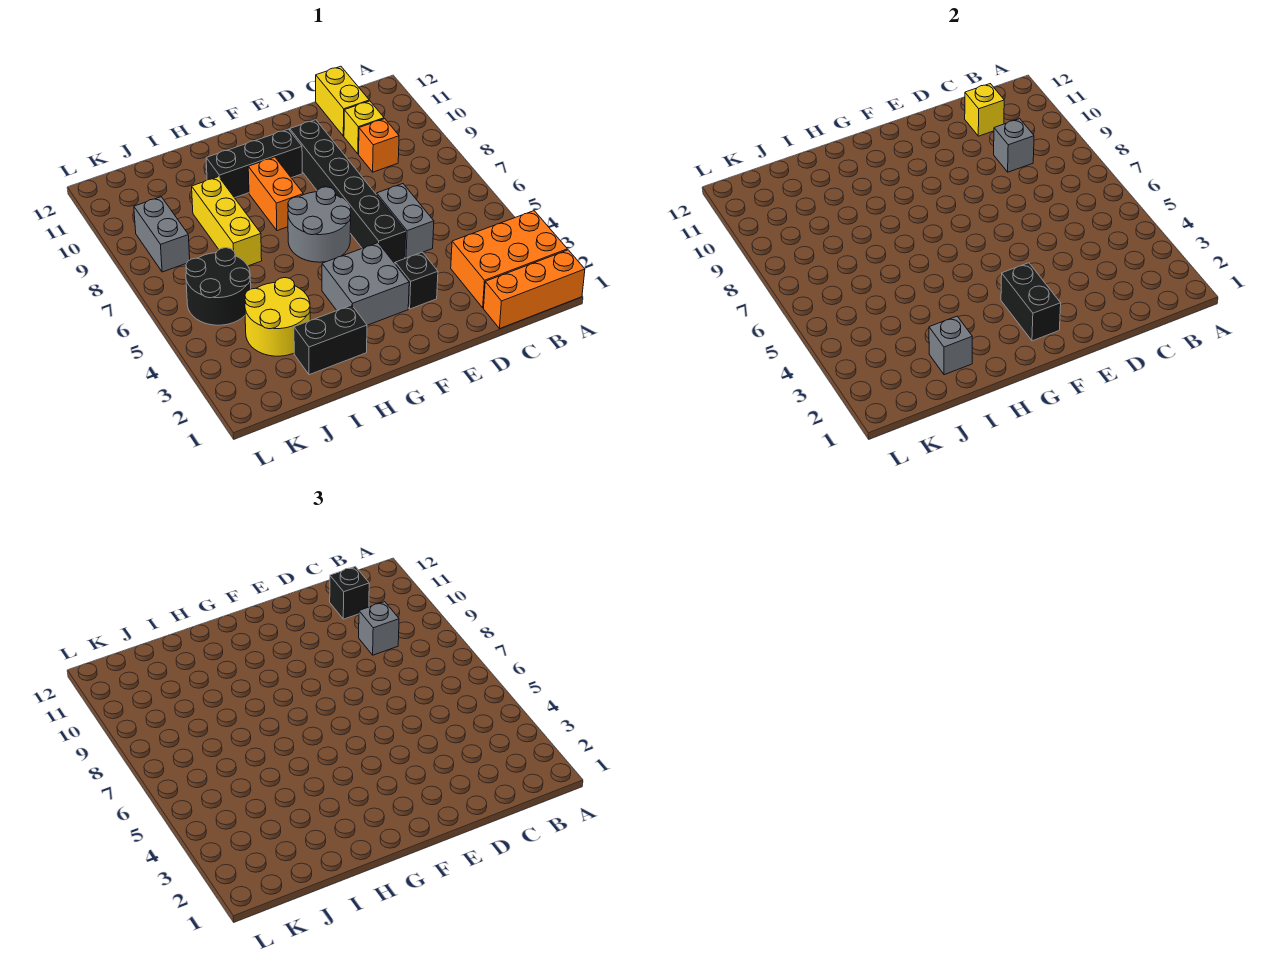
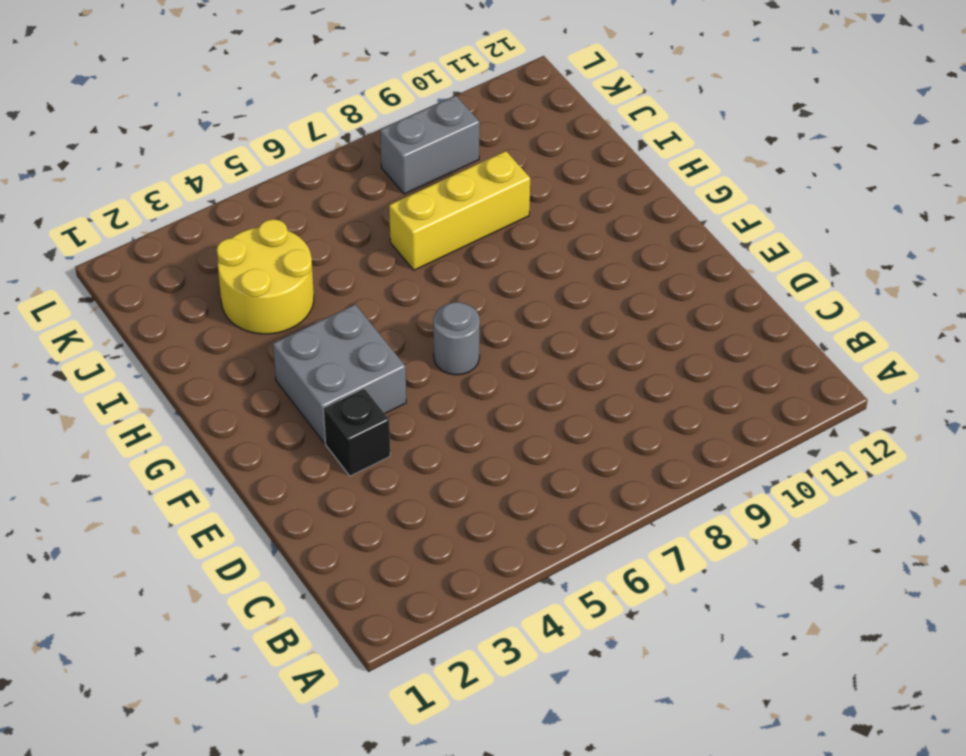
grey 1x1 round brick [433,302,480,375] -> grey 2x2 round brick [288,187,351,262]
none -> orange 1x3 brick [484,250,585,328]
none -> orange 2x3 brick [451,211,567,308]
none -> orange 1x1 brick [359,119,399,172]

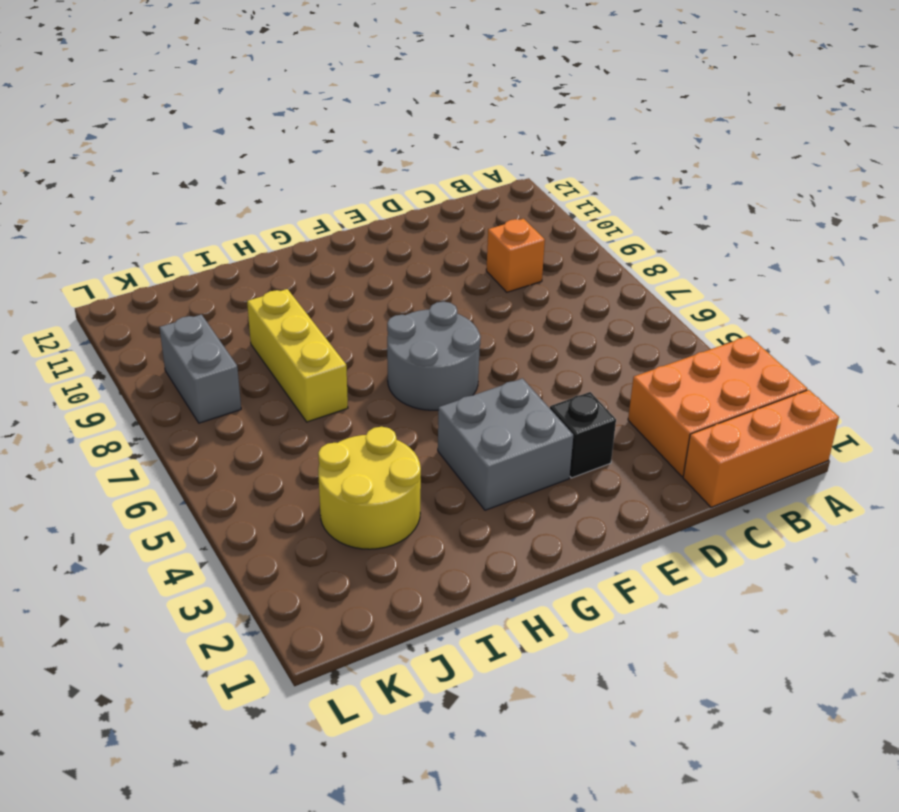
none -> yellow 1x1 brick [344,101,384,154]
none -> yellow 1x2 brick [316,66,369,136]
none -> grey 1x2 brick [377,184,434,258]

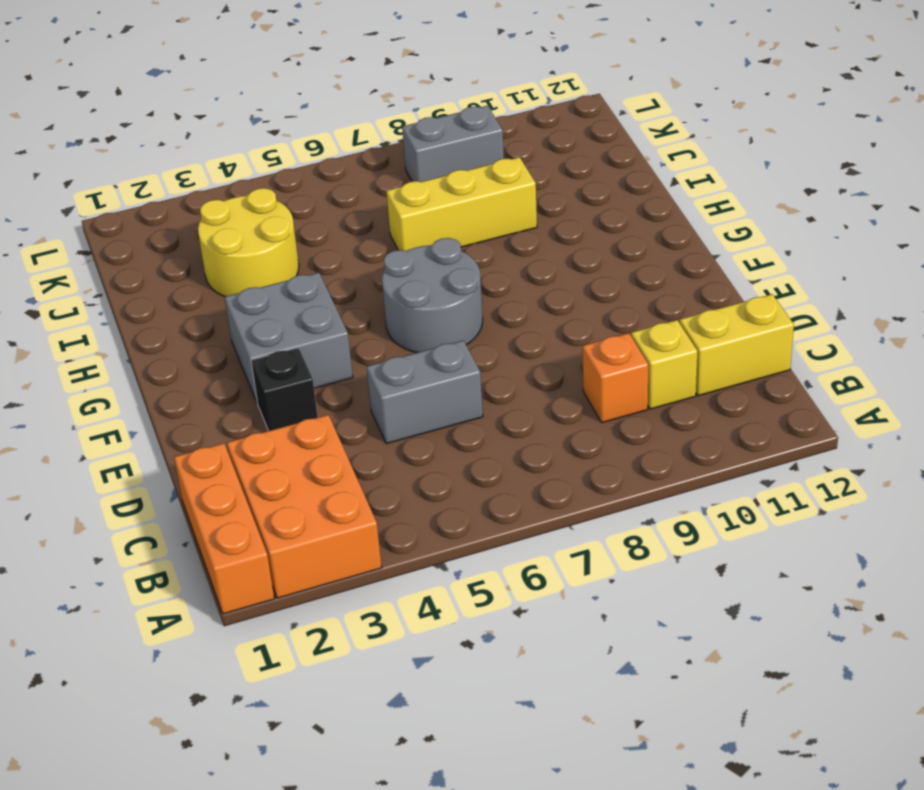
none -> black 1x6 brick [290,120,406,263]
none -> black 1x3 brick [206,129,302,198]
none -> orange 1x2 brick [248,157,303,231]

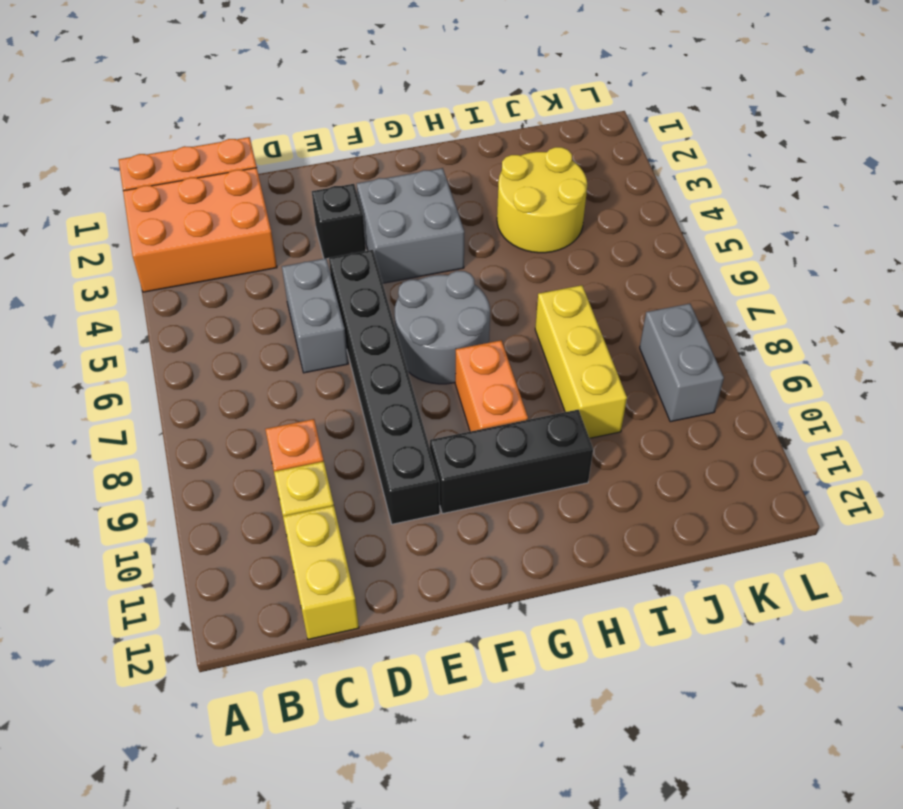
none -> black 1x2 brick [294,305,367,375]
none -> black 2x2 round brick [186,248,251,325]
none -> grey 1x1 brick [994,119,1034,172]

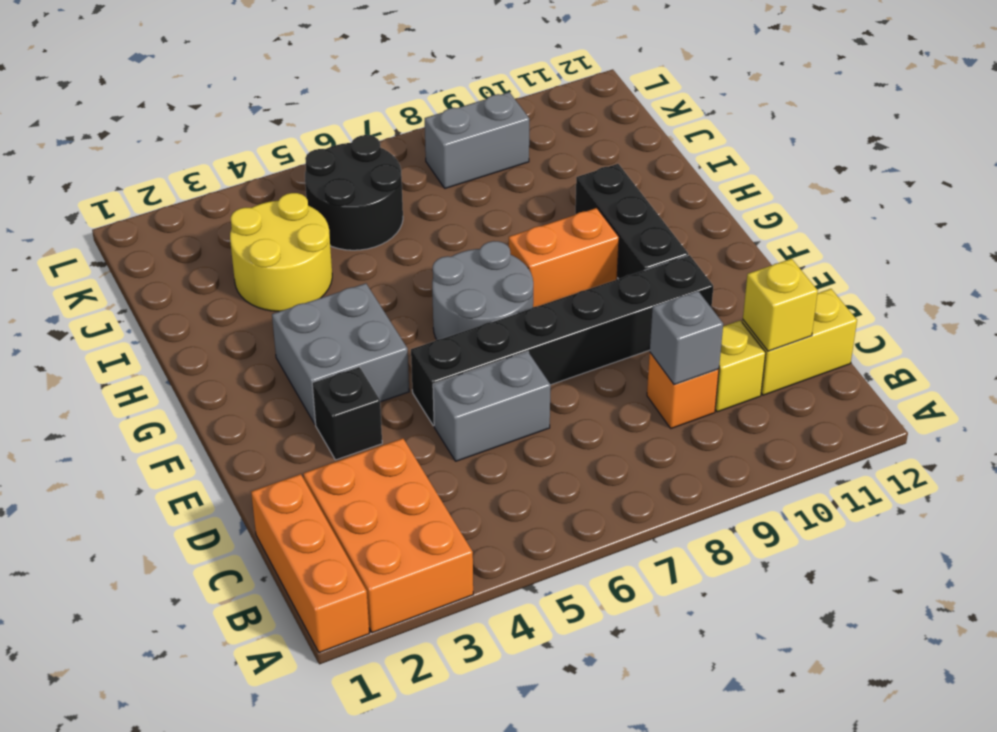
none -> black 1x2 brick [294,305,367,375]
none -> yellow 1x3 brick [192,177,262,266]
none -> black 1x2 brick [1001,263,1061,341]

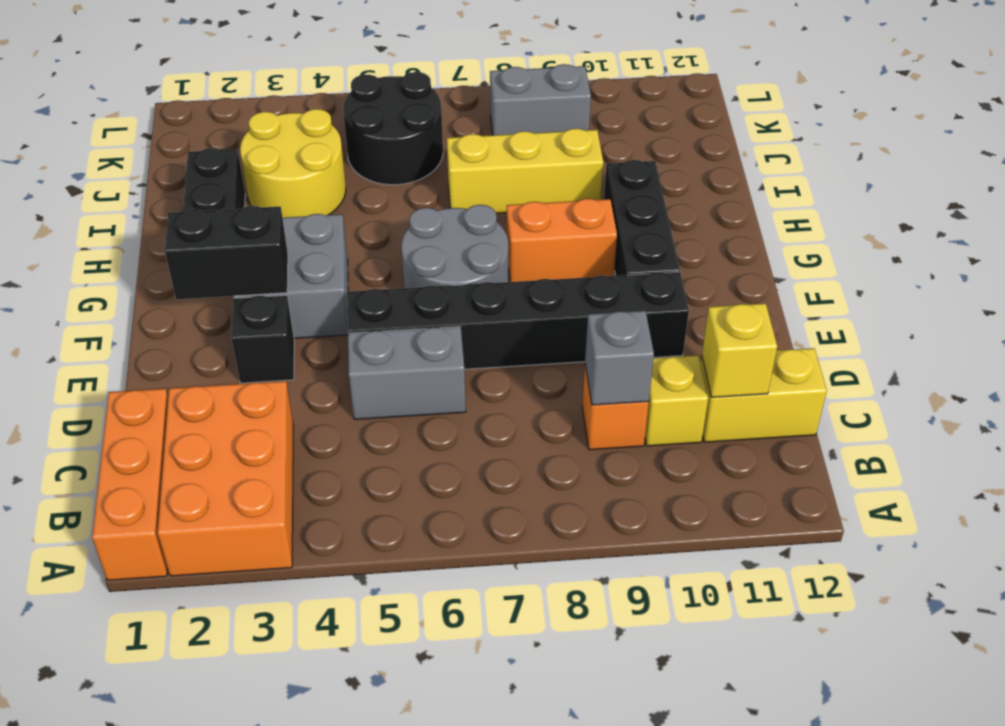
none -> grey 1x1 brick [929,316,972,375]
none -> grey 1x1 brick [359,602,399,655]
none -> black 1x1 brick [330,567,369,619]

